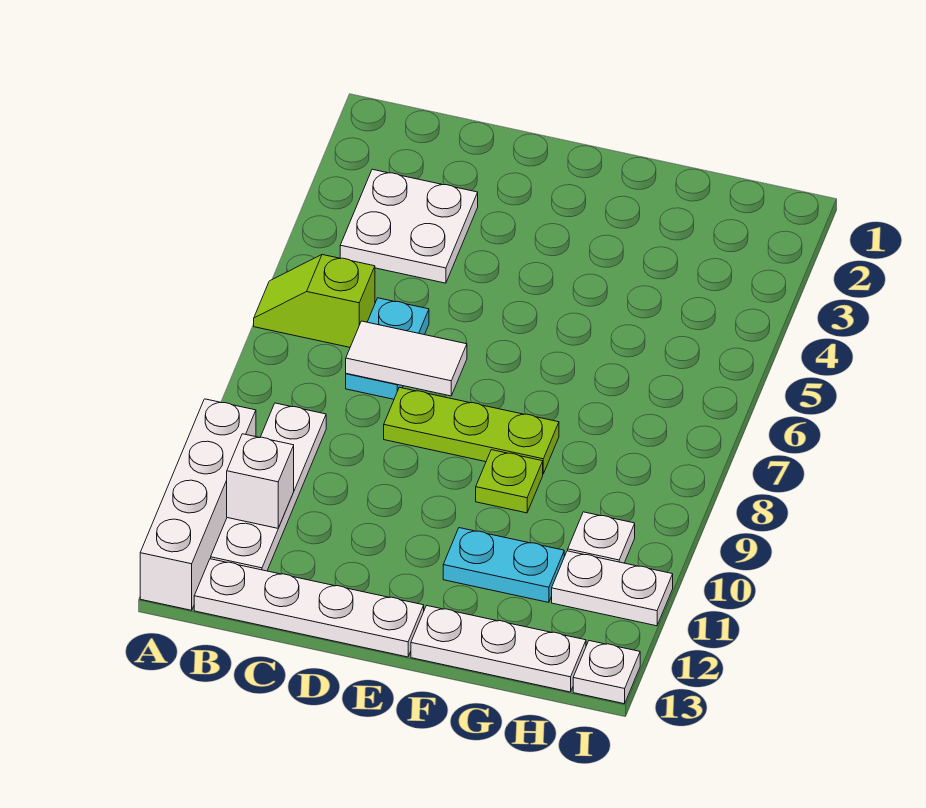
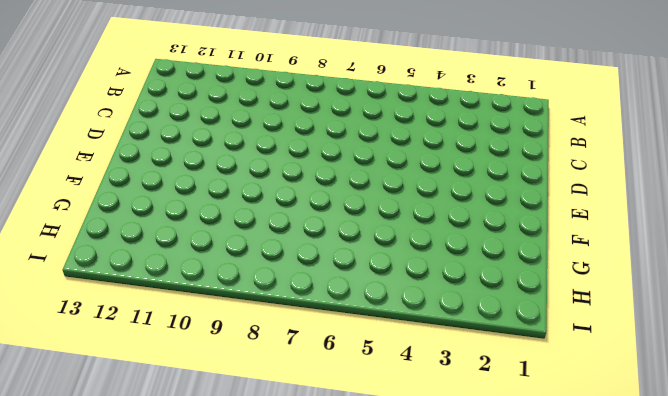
none -> lime 1x2 slope [254,255,375,347]
none -> white 1x4 brick [140,399,256,610]
none -> white 2x2 plate [340,169,478,283]

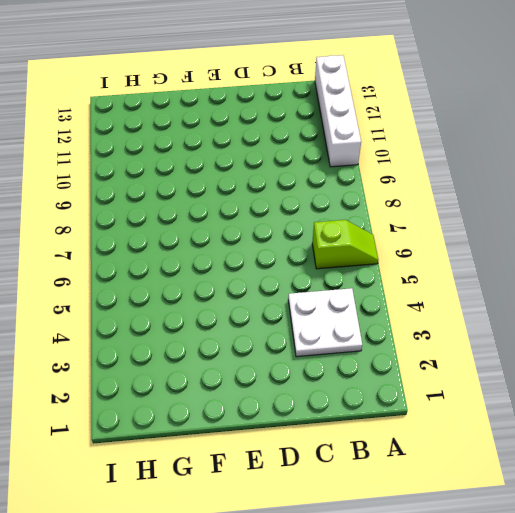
none -> white 1x4 plate [211,403,326,571]
none -> white 1x4 plate [194,559,424,657]
none -> cyan 1x2 plate [346,298,429,399]

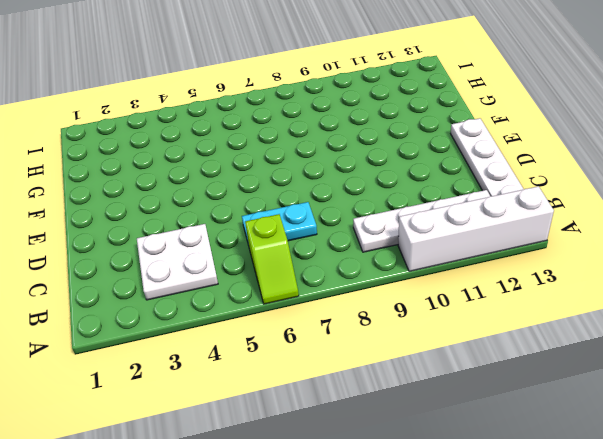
none -> lime 1x3 plate [384,387,559,474]
none -> lime 1x1 plate [476,450,543,513]
none -> cyan 1x2 plate [443,528,564,603]

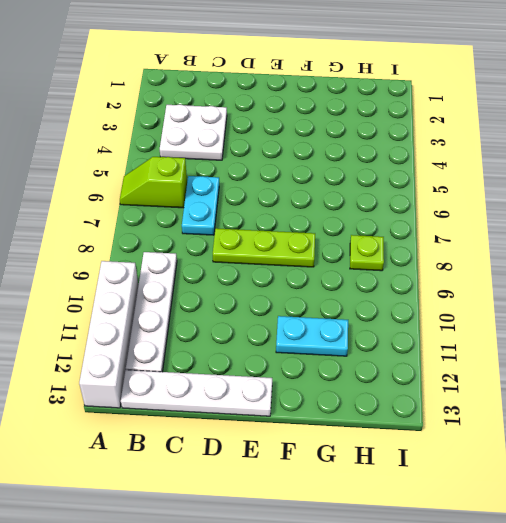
lime 1x1 plate [350,235,384,271] -> lime 1x1 plate moved to [476,450,543,513]
none -> white 1x3 plate [411,606,586,692]
none -> white 1x1 plate [568,512,635,563]
none -> white 1x2 plate [552,551,673,626]

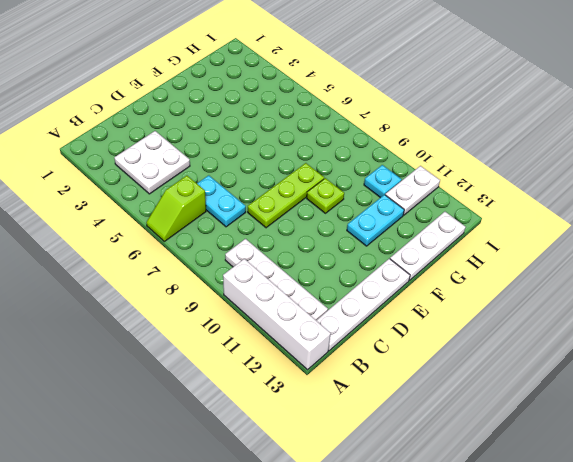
cyan 1x1 plate [364,165,402,198] -> white 1x1 plate [568,512,635,563]
none -> white 1x1 plate [573,641,640,704]
none -> white 1x1 brick [227,434,294,528]
none -> white 1x2 tile [346,321,467,396]

